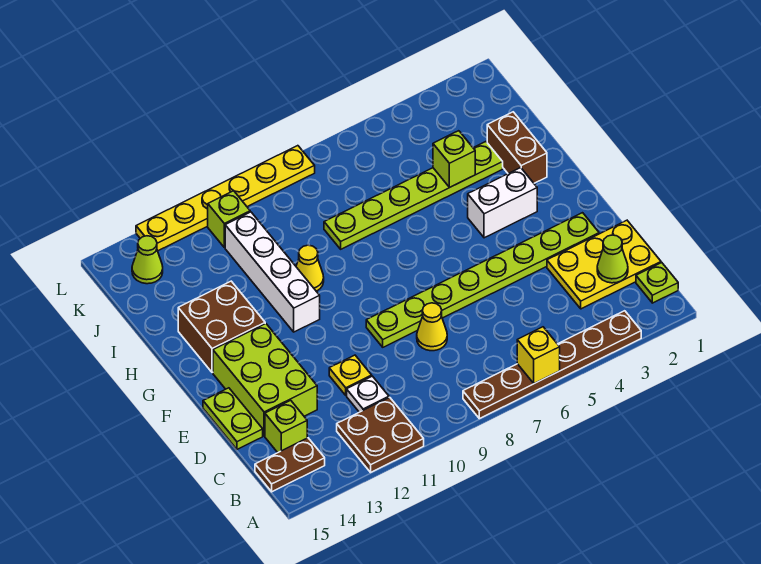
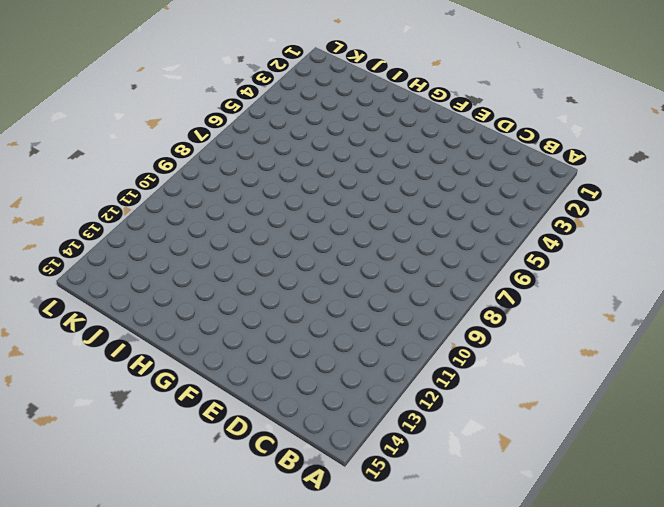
none -> brown 1x6 plate [463,311,641,419]
none -> brown 2x2 plate [337,397,424,472]
none -> lime 1x1 plate [636,263,678,303]

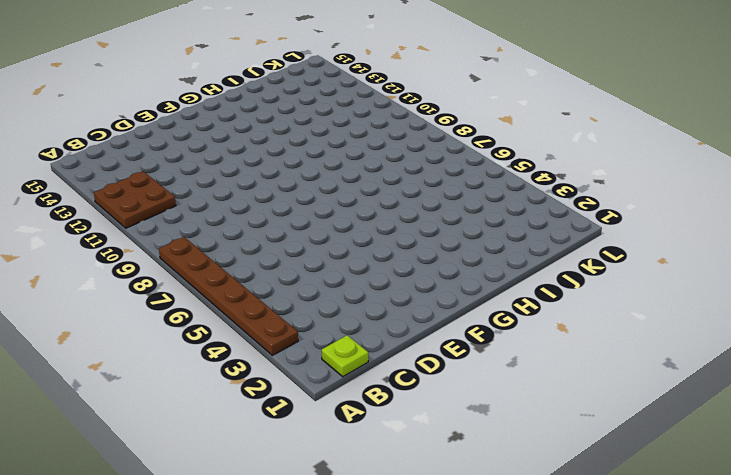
none -> brown 1x2 plate [255,438,325,492]
none -> yellow 2x3 plate [547,220,661,309]
none -> white 1x1 plate [347,376,389,412]

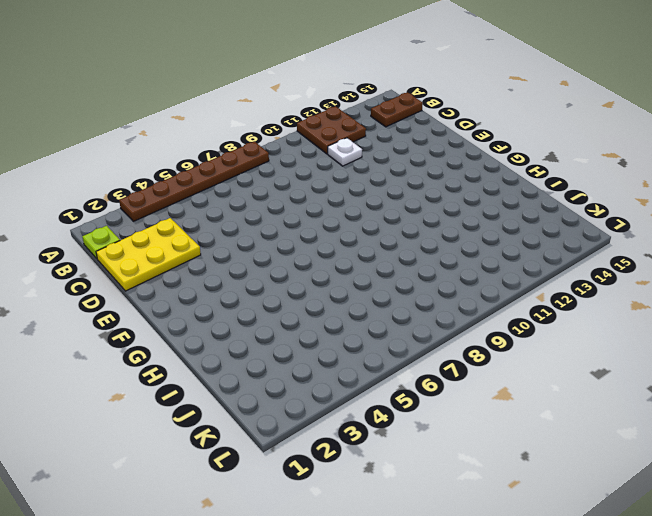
none -> lime 1x1 brick [265,400,307,453]
none -> yellow 1x1 cone [417,303,447,351]
none -> yellow 1x1 plate [329,355,372,395]

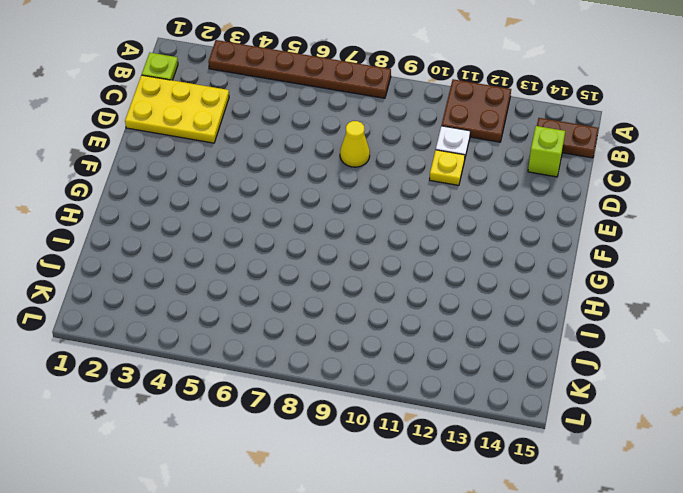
none -> lime 2x3 brick [213,323,317,436]
none -> lime 1x2 plate [203,388,263,449]
none -> lime 1x8 plate [366,213,599,347]

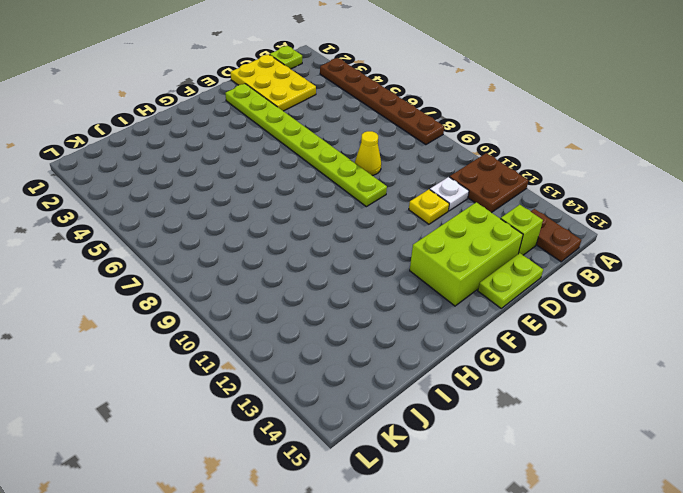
none -> white 1x2 brick [468,168,537,238]
none -> white 1x4 brick [225,212,320,332]
none -> brown 2x2 brick [178,281,265,373]

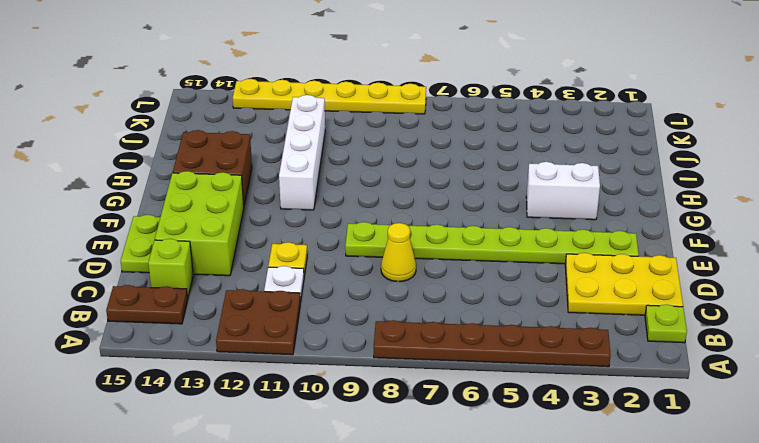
none -> brown 1x2 brick [487,112,547,183]
none -> yellow 1x1 cone [296,245,324,291]
none -> lime 1x6 plate [324,142,503,249]

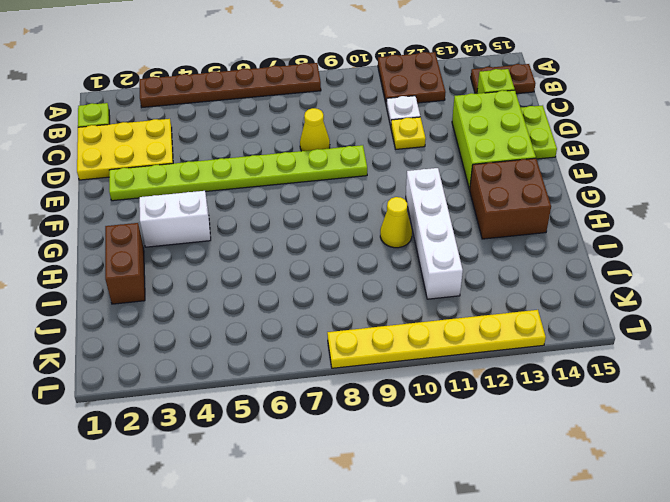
none -> lime 1x6 plate [324,142,503,249]
none -> lime 1x1 brick [208,191,250,248]
none -> lime 1x1 cone [132,236,163,284]

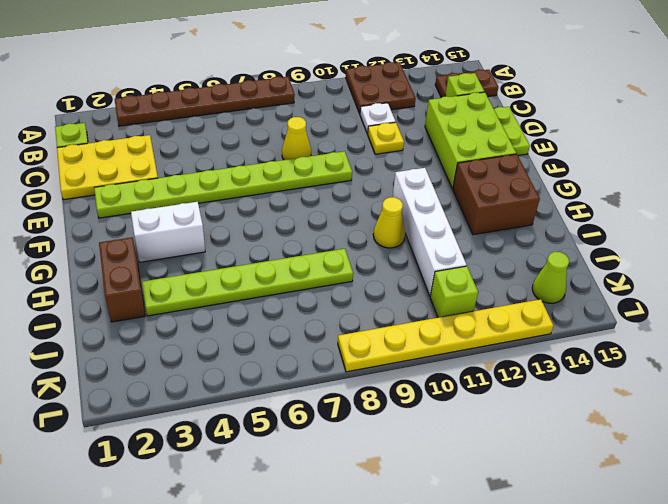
none -> yellow 1x1 brick [517,327,560,383]
none -> lime 1x1 cone [597,235,628,283]
none -> lime 1x1 brick [433,131,475,188]

